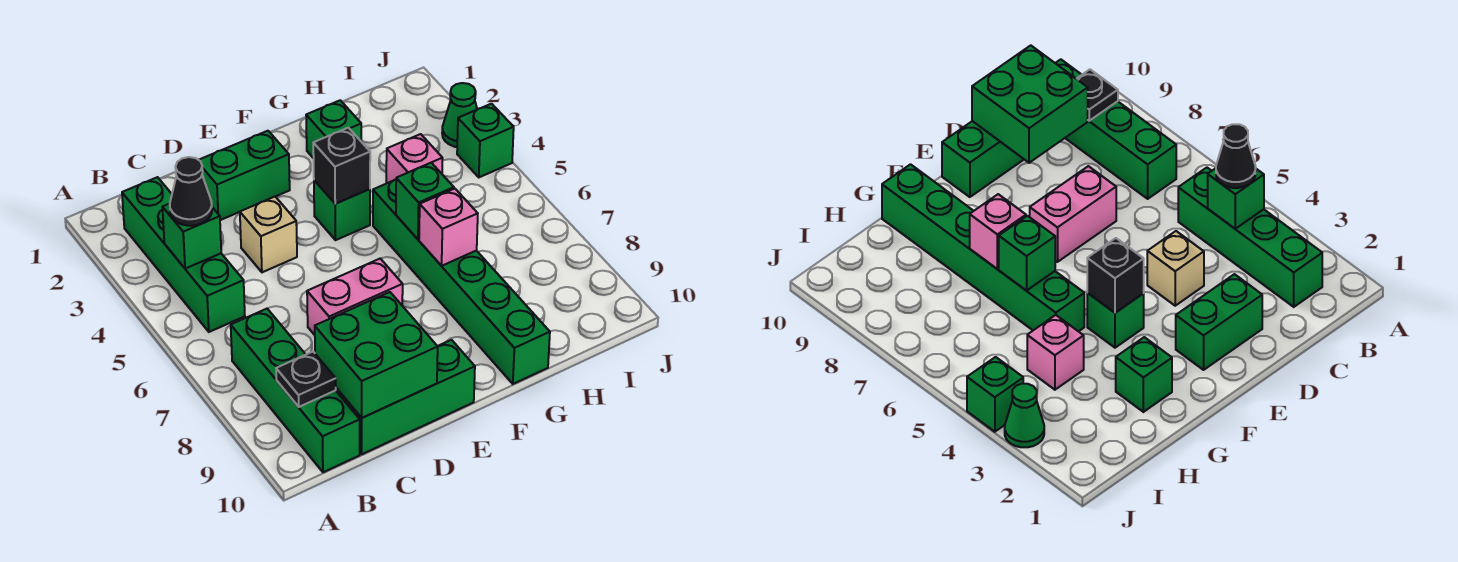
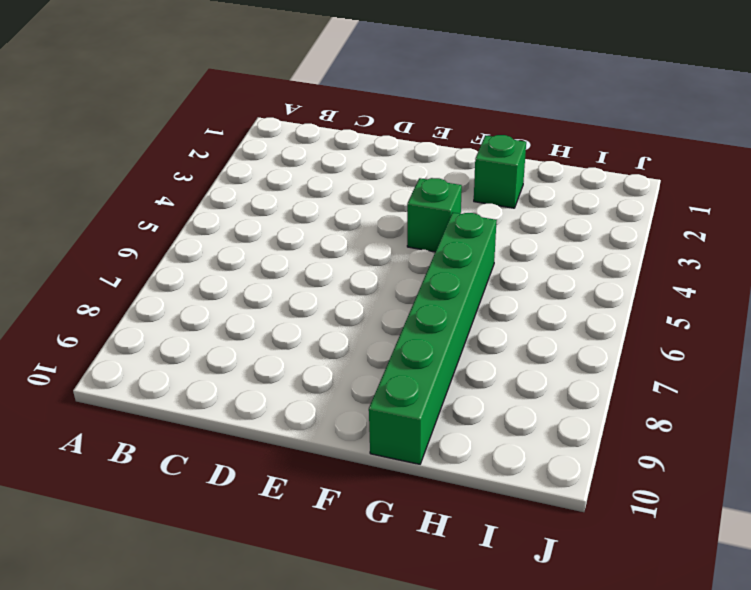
none -> green 1x4 brick [122,177,245,332]
none -> green 1x4 brick [231,309,360,472]
none -> green 1x3 brick [339,340,475,454]

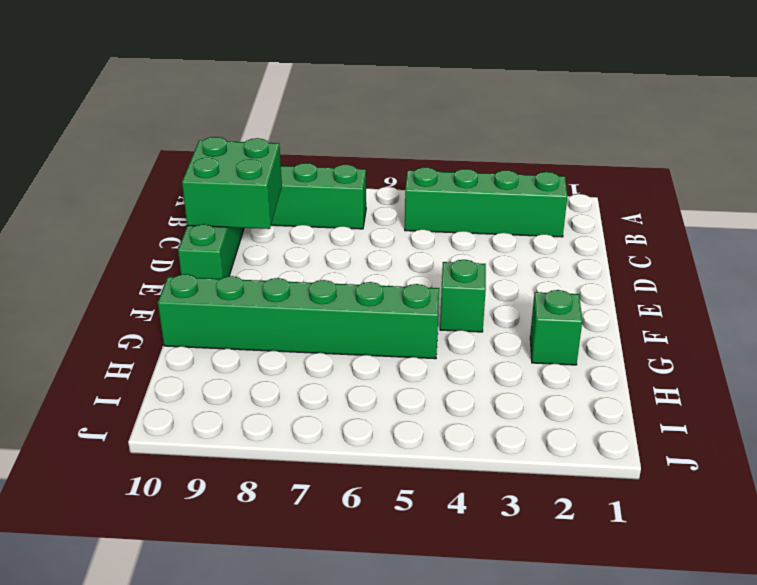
none -> green 1x2 brick [199,131,290,220]
none -> tan 1x1 brick [240,197,297,272]
none -> pink 1x2 brick [307,259,403,335]

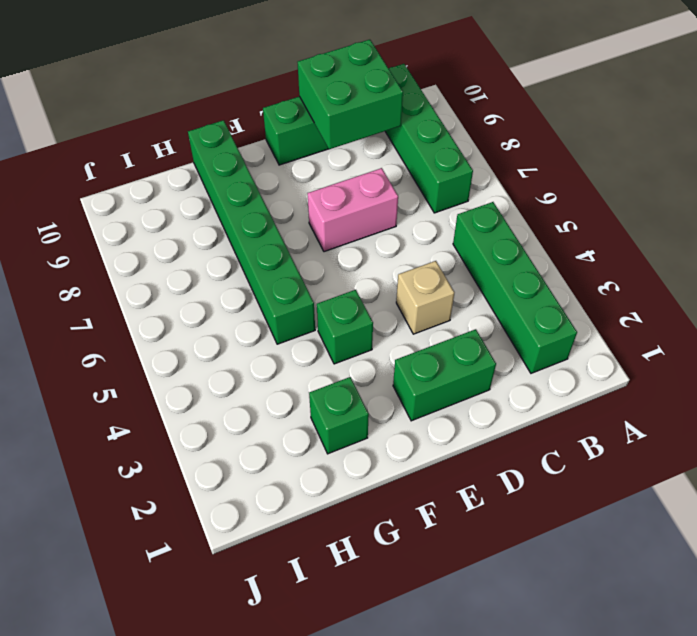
none -> pink 1x1 brick [386,134,443,183]
none -> green 1x1 cone [442,83,477,147]
none -> green 1x1 brick [457,104,514,177]

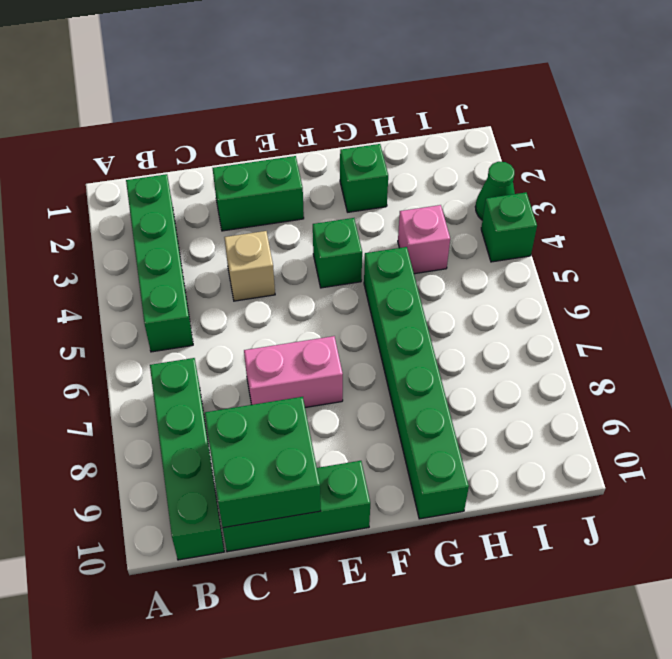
none -> green 1x1 brick [162,204,221,269]
none -> black 1x1 plate [276,352,336,407]
none -> black 1x1 brick [313,128,370,203]

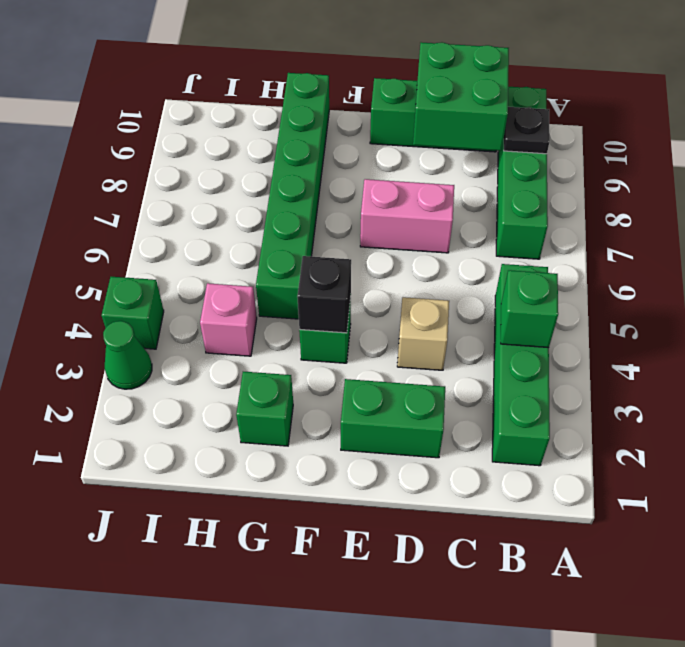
none -> green 1x1 brick [396,163,454,239]
none -> pink 1x1 brick [419,189,478,266]
none -> black 1x1 cone [170,157,212,226]

